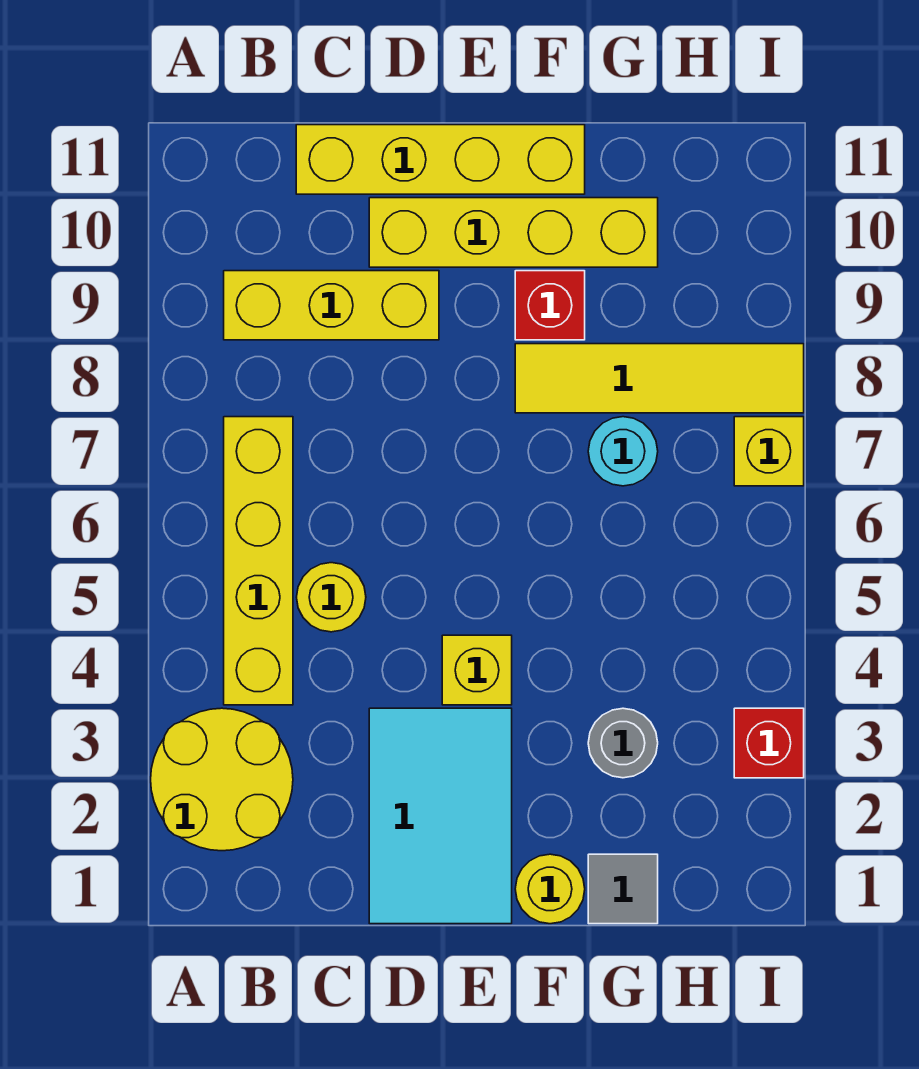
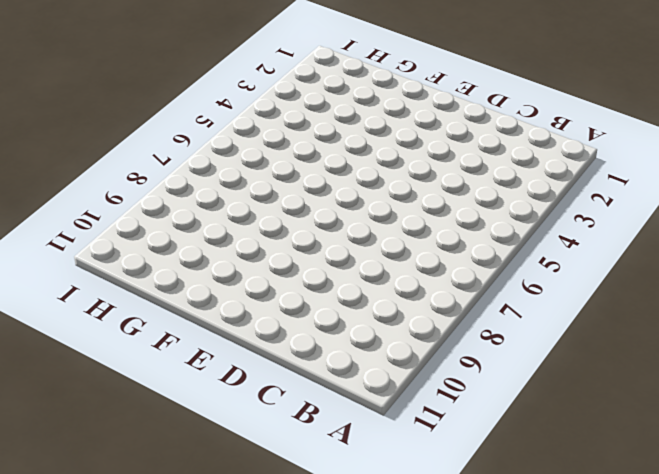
none -> yellow 2x2 round brick [151,708,293,851]
none -> yellow 1x4 brick [224,417,293,705]
none -> yellow 1x3 brick [224,271,439,340]

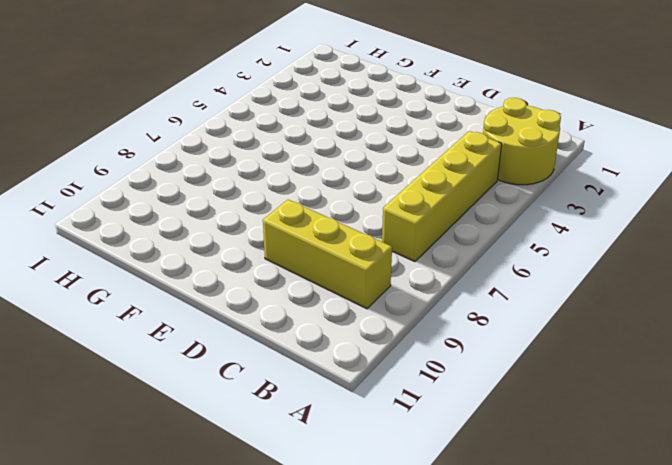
none -> yellow 1x1 round brick [297,563,366,632]
none -> yellow 1x4 brick [296,125,585,194]
none -> cyan 2x3 tile [369,708,512,924]

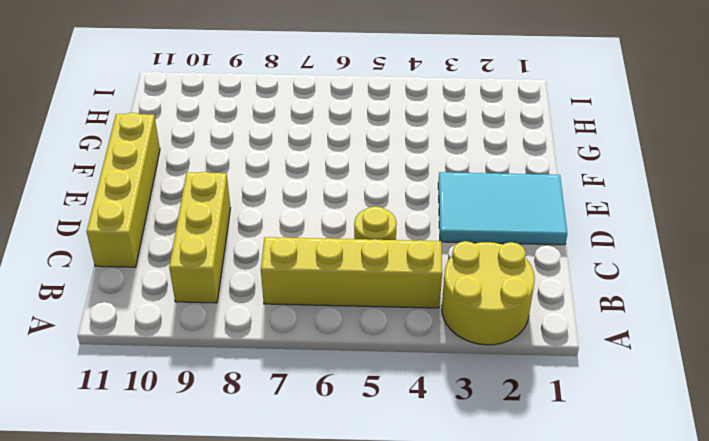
none -> yellow 1x4 brick [369,198,658,267]
none -> yellow 1x1 brick [442,635,512,705]
none -> yellow 1x1 round brick [515,854,585,924]

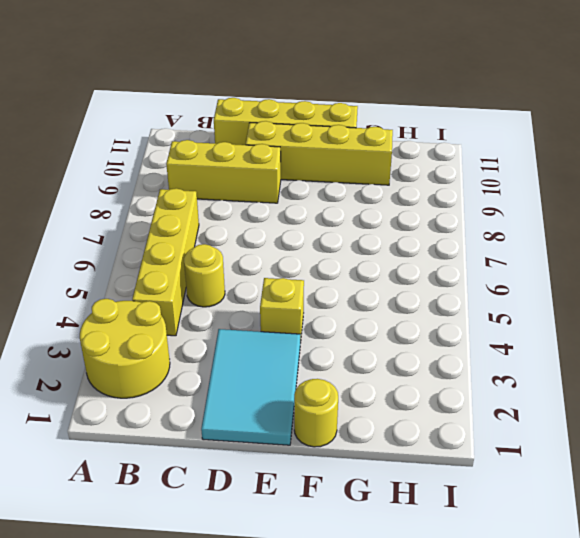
none -> yellow 1x4 tile [515,344,804,413]
none -> red 1x1 brick [515,271,585,340]
none -> grey 1x1 tile [588,854,658,924]

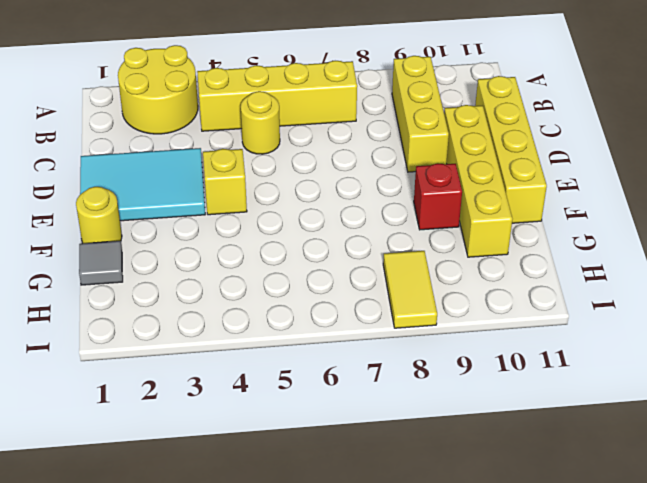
yellow 1x2 tile [383,251,437,328] -> yellow 1x4 tile [515,344,804,413]
none -> grey 1x1 round brick [588,708,658,778]
none -> cyan 1x1 round brick [588,417,658,486]
none -> red 1x1 brick [734,708,804,778]

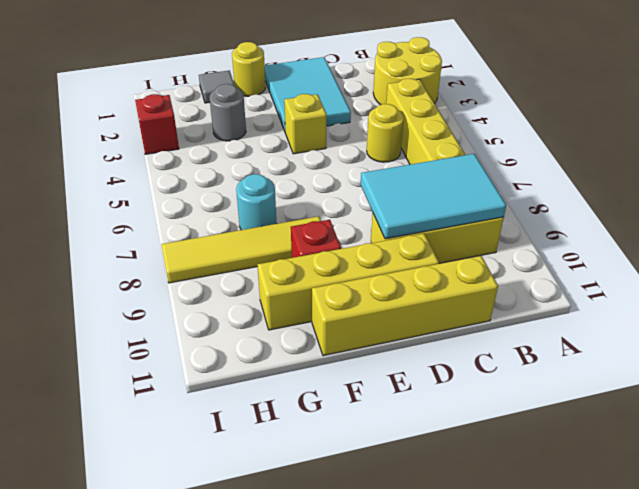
cyan 2x3 tile [361,154,506,239] -> none
none -> yellow 1x1 brick [734,417,804,486]

